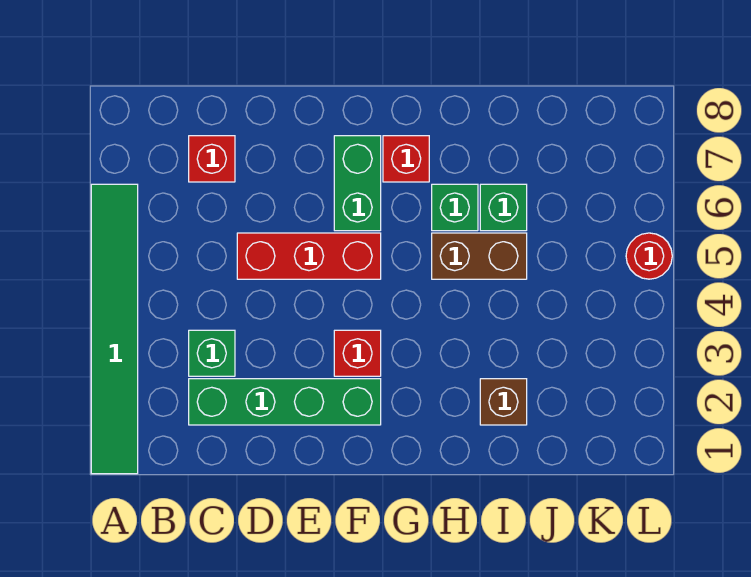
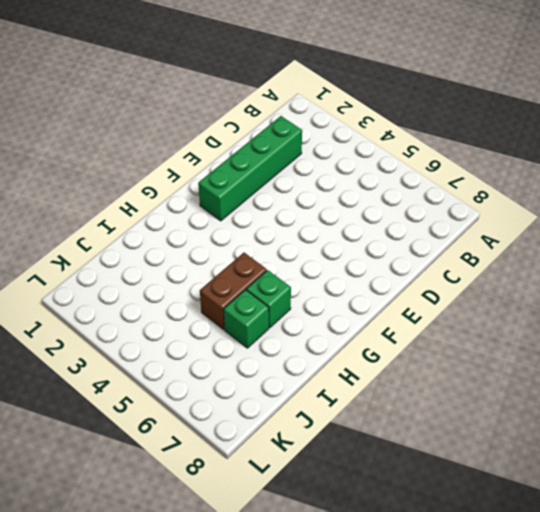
none -> green 1x6 tile [91,184,138,474]
none -> green 1x1 brick [189,330,235,376]
none -> red 1x1 brick [189,136,235,182]

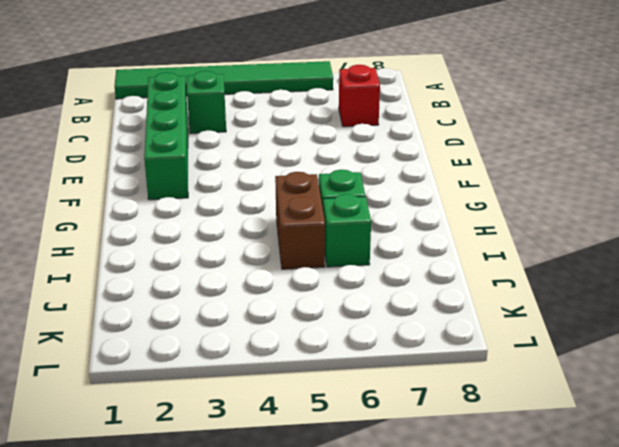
none -> red 1x3 brick [237,233,381,279]
none -> red 1x1 brick [334,330,381,376]
none -> green 1x2 brick [334,136,381,231]

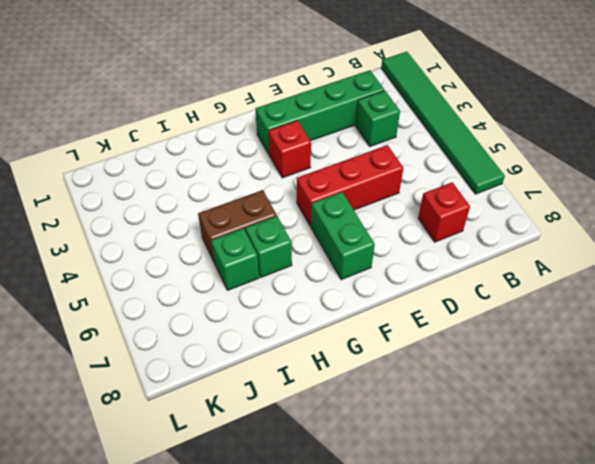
none -> red 1x1 brick [383,136,429,182]
none -> brown 1x1 brick [480,379,527,425]
none -> red 1x1 round brick [626,233,672,279]

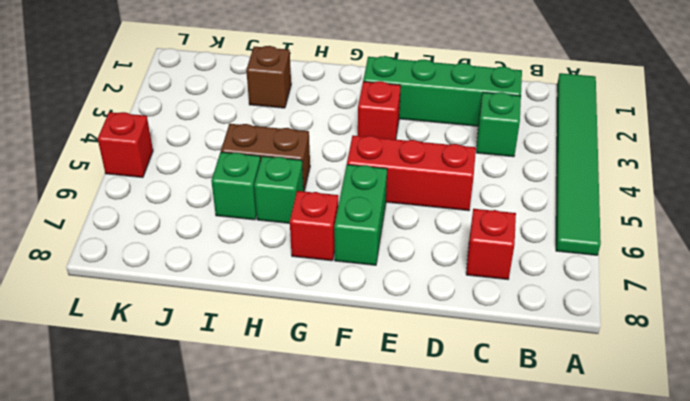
red 1x1 brick [98,112,153,178] -> red 1x1 round brick [626,233,672,279]

